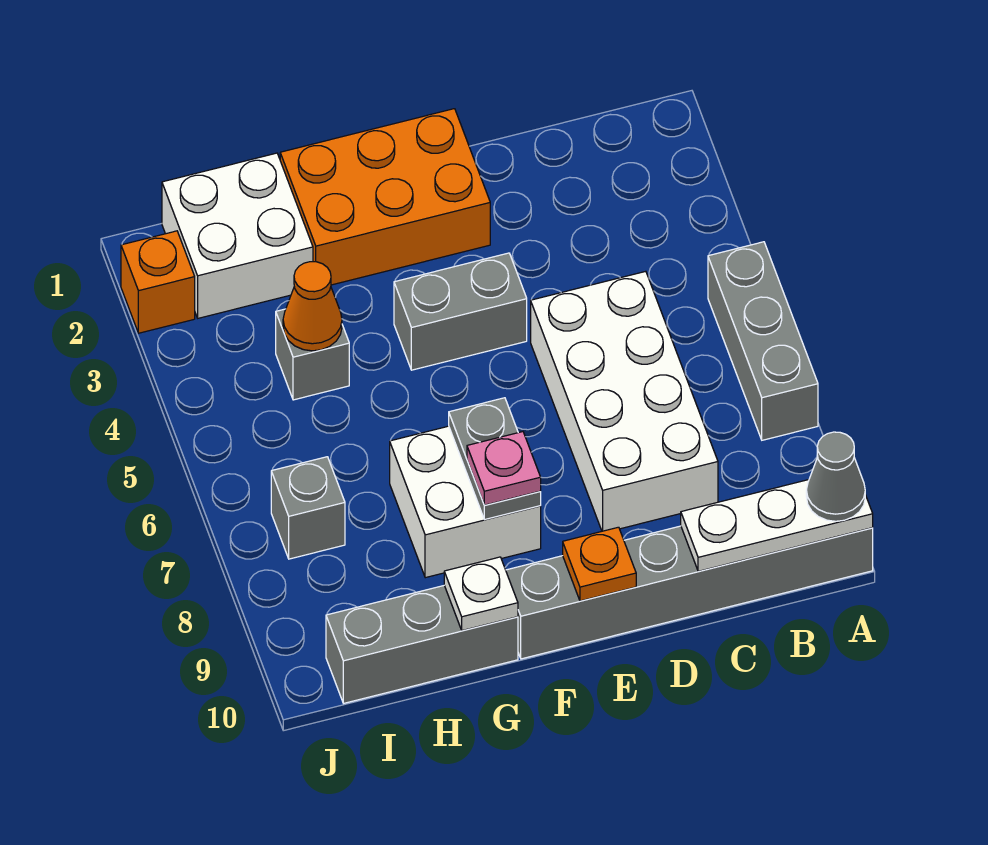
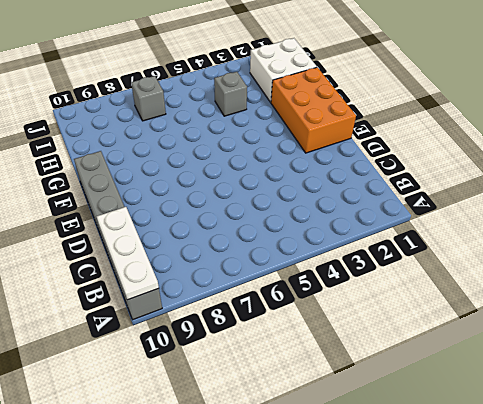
none -> grey 1x3 brick [708,242,818,440]
none -> white 2x4 brick [531,271,718,531]
none -> grey 1x2 brick [394,253,527,370]

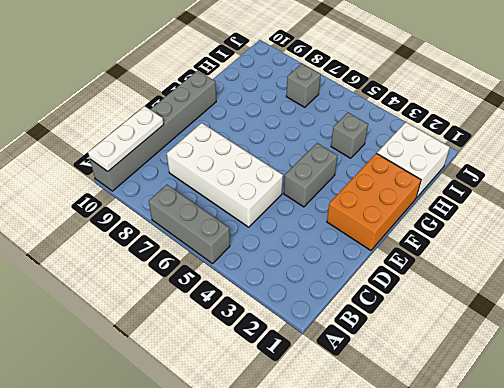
none -> white 2x2 brick [390,426,541,578]
none -> grey 1x3 brick [326,586,518,703]
none -> orange 1x1 brick [121,231,195,333]

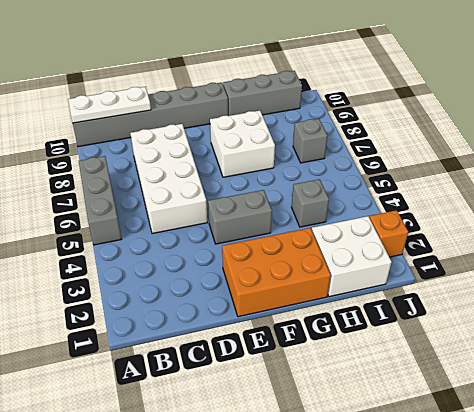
none -> orange 1x1 plate [563,527,636,601]
none -> grey 1x2 plate [449,398,541,520]
none -> white 1x1 plate [444,557,518,631]

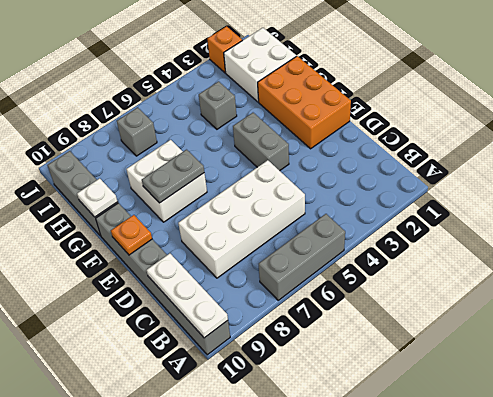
none -> orange 1x1 cone [283,262,342,351]
none -> grey 1x1 cone [806,432,865,521]
none -> pink 1x1 plate [467,432,541,505]

